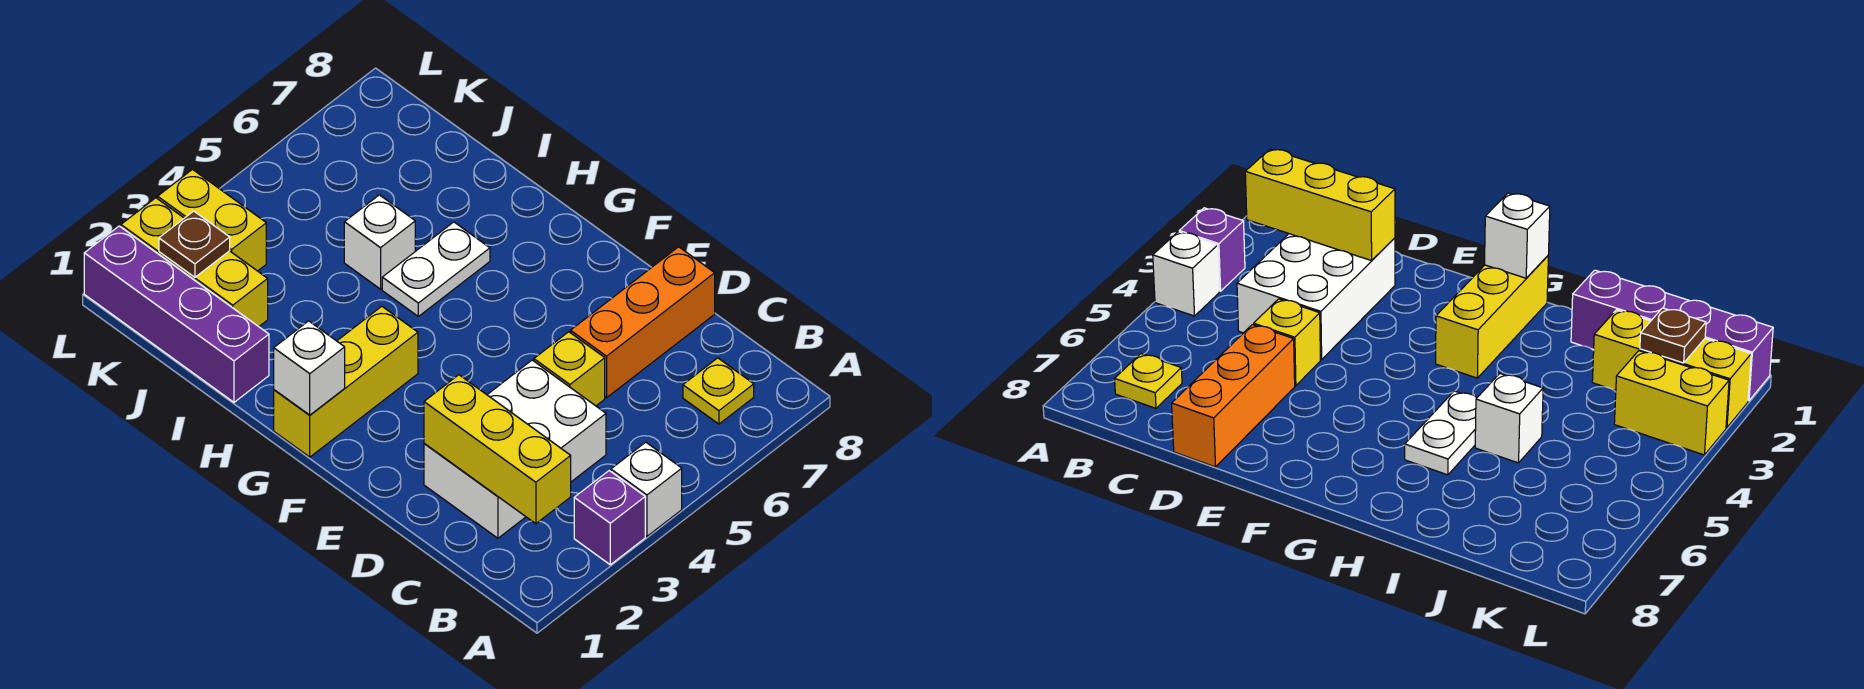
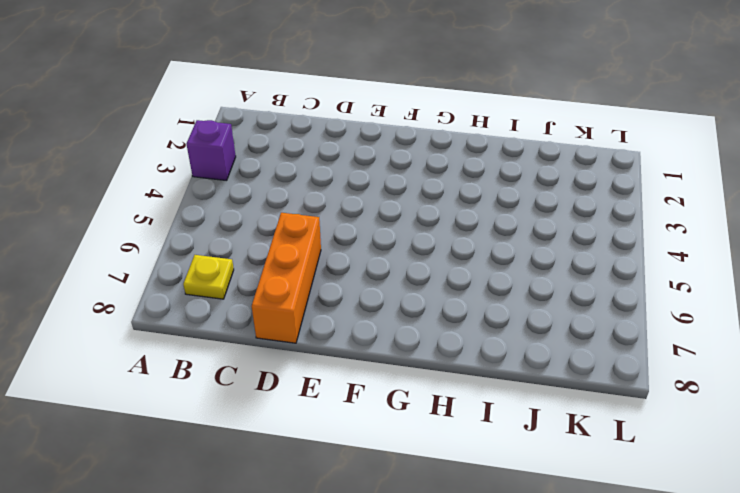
none -> white 1x1 brick [611,442,682,536]
none -> white 2x3 brick [424,360,606,538]
none -> yellow 1x1 brick [534,332,605,406]

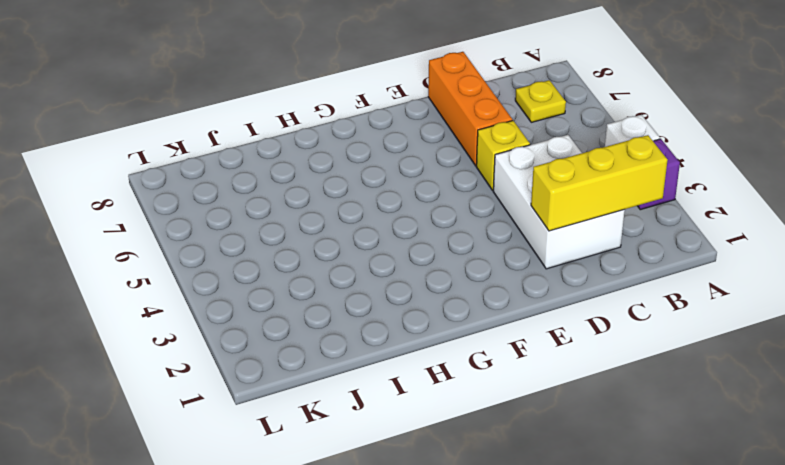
none -> yellow 1x3 brick [274,306,418,457]
none -> white 1x2 plate [382,222,490,316]
none -> purple 1x4 brick [84,226,269,402]

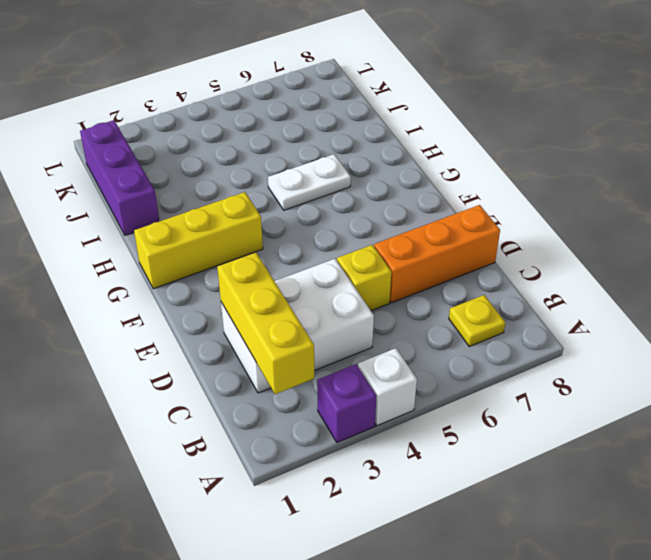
purple 1x3 brick [80,120,159,235] -> purple 1x4 brick [84,226,269,402]
none -> white 1x1 brick [344,195,415,289]
none -> yellow 1x3 brick [121,198,268,327]
none -> yellow 1x2 brick [158,170,266,271]

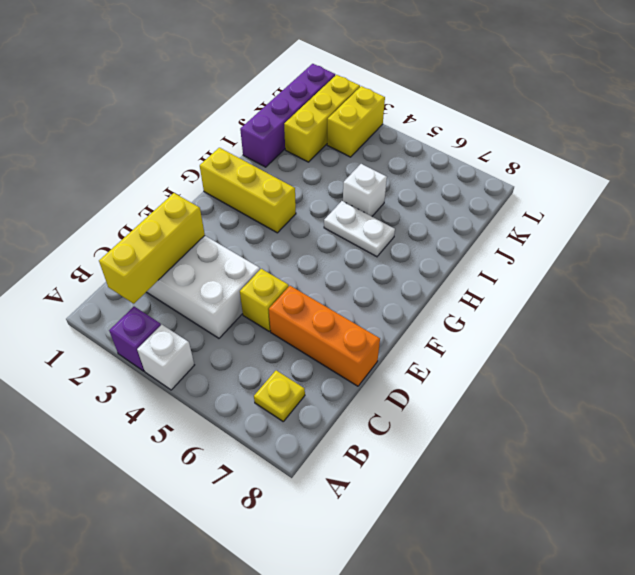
none -> white 1x1 brick [274,321,345,415]
none -> brown 1x1 plate [159,211,230,277]

